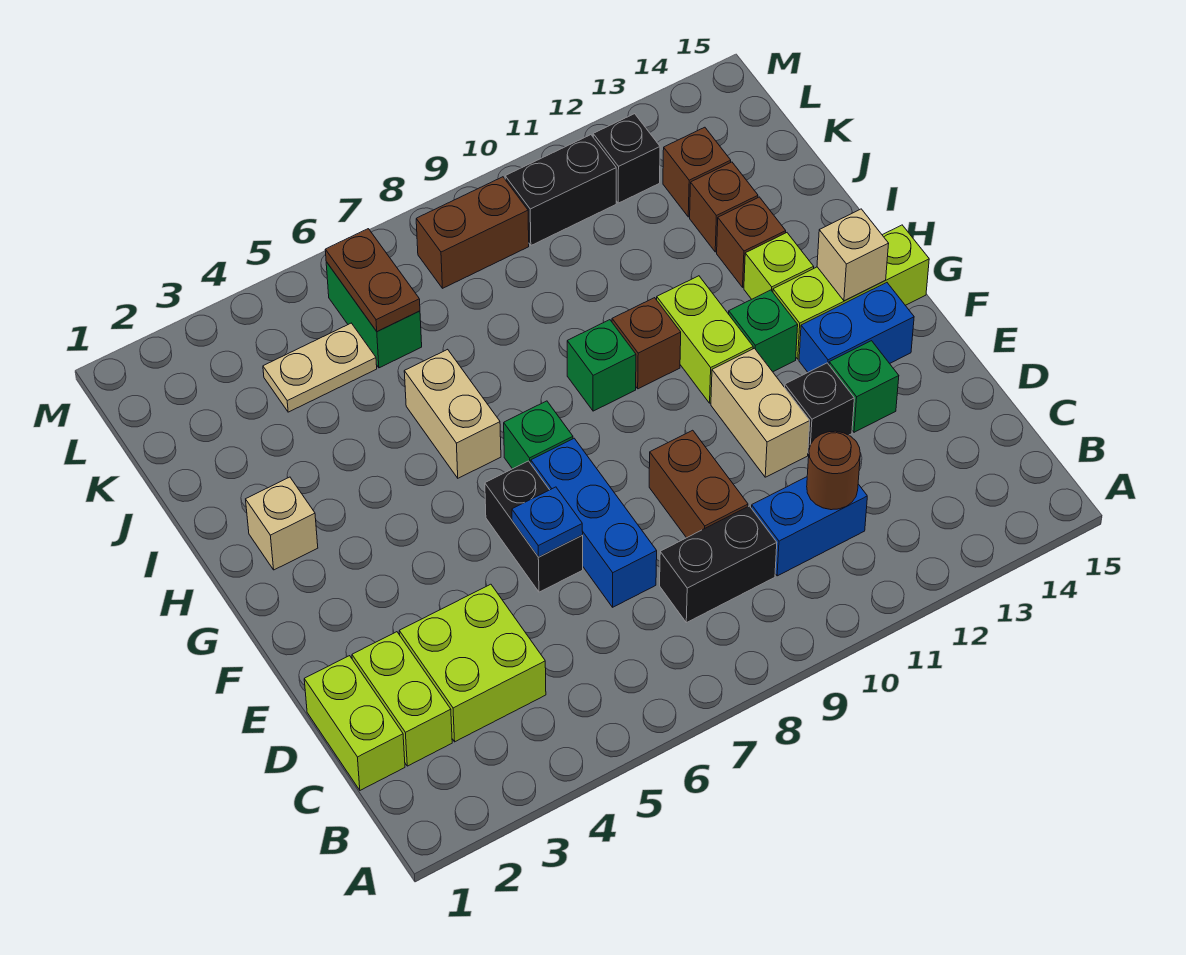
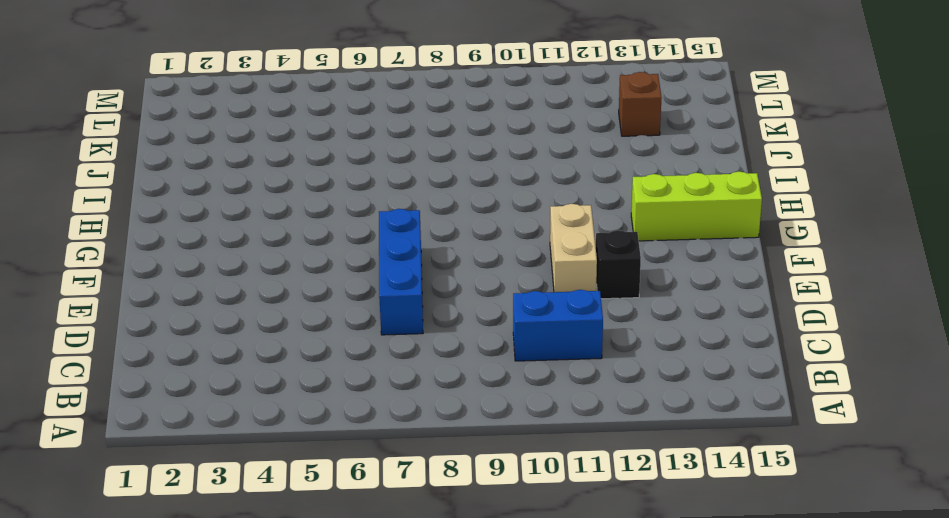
none -> lime 1x2 brick [304,656,405,790]
none -> lime 1x2 brick [352,632,452,766]
none -> lime 2x2 brick [399,584,546,742]
none -> black 1x2 brick [660,506,777,623]

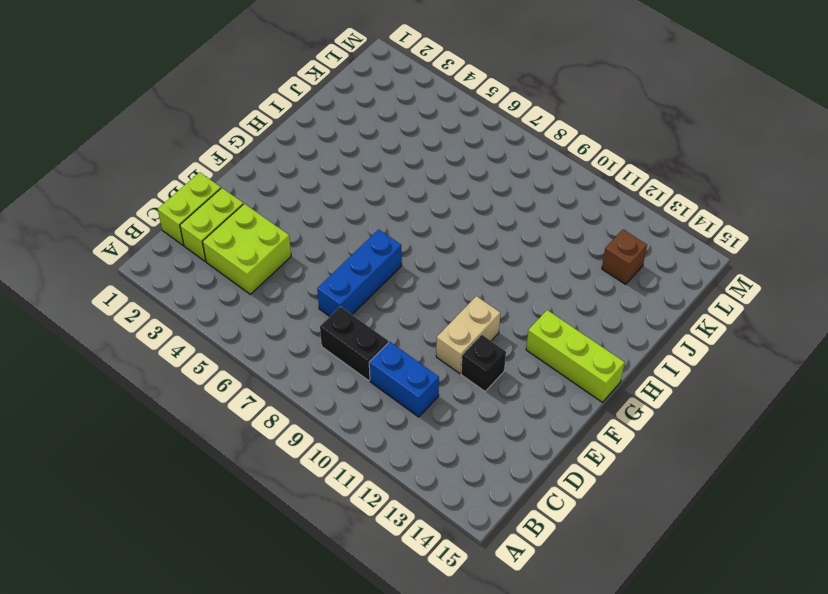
none -> brown 1x2 brick [649,430,748,538]
none -> black 1x2 brick [485,461,583,592]
none -> green 1x1 brick [829,341,899,432]
none -> blue 1x2 brick [799,283,914,372]

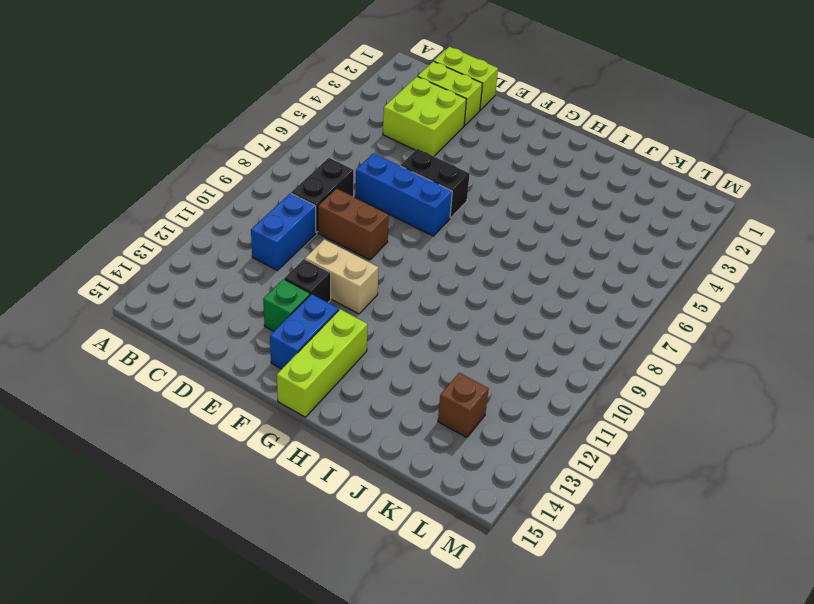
none -> green 1x1 brick [504,401,573,469]
none -> lime 1x2 brick [657,276,753,403]
none -> green 1x1 brick [729,290,798,372]
none -> tan 1x1 brick [246,477,318,570]

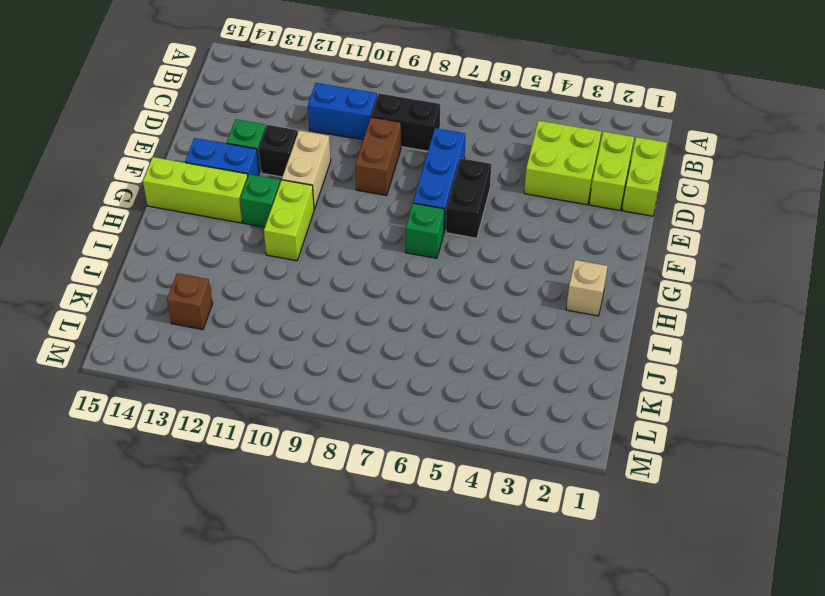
none -> tan 1x2 brick [404,349,501,478]
none -> green 1x1 brick [567,320,636,411]
none -> brown 1x1 brick [612,298,681,389]
none -> lime 1x1 brick [744,233,814,299]

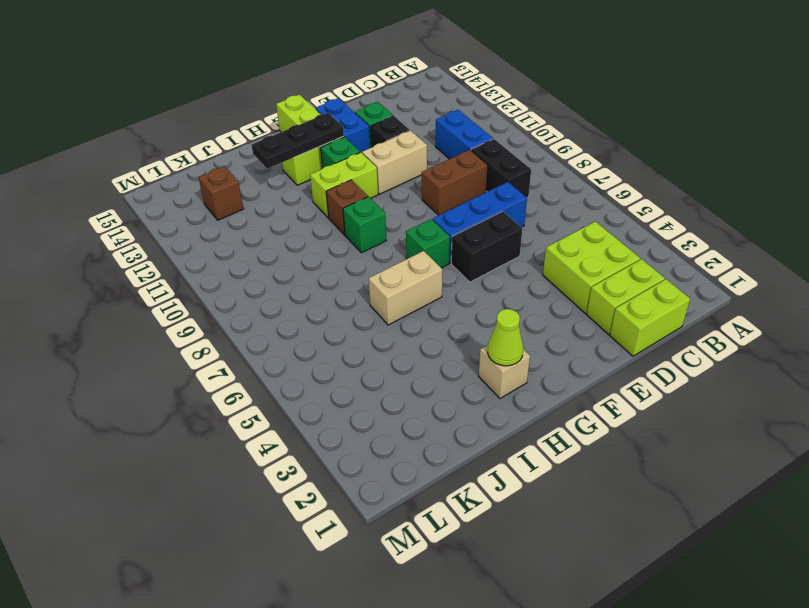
black 1x3 plate [252,113,344,169] -> none
lime 1x1 cone [488,309,523,366] -> none
none -> brown 1x1 brick [717,197,786,287]
none -> brown 1x1 brick [690,162,758,252]
none -> tan 1x2 plate [263,323,377,412]
none -> green 1x2 brick [326,262,422,368]

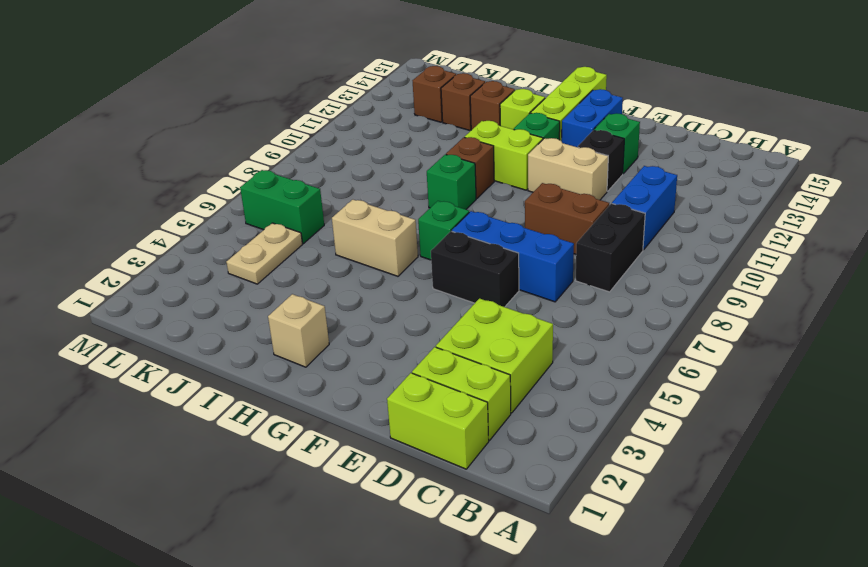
none -> brown 1x2 brick [416,177,529,288]
none -> black 1x2 brick [505,135,616,245]
none -> black 1x1 brick [593,114,660,203]
none -> brown 1x1 round brick [807,431,860,510]

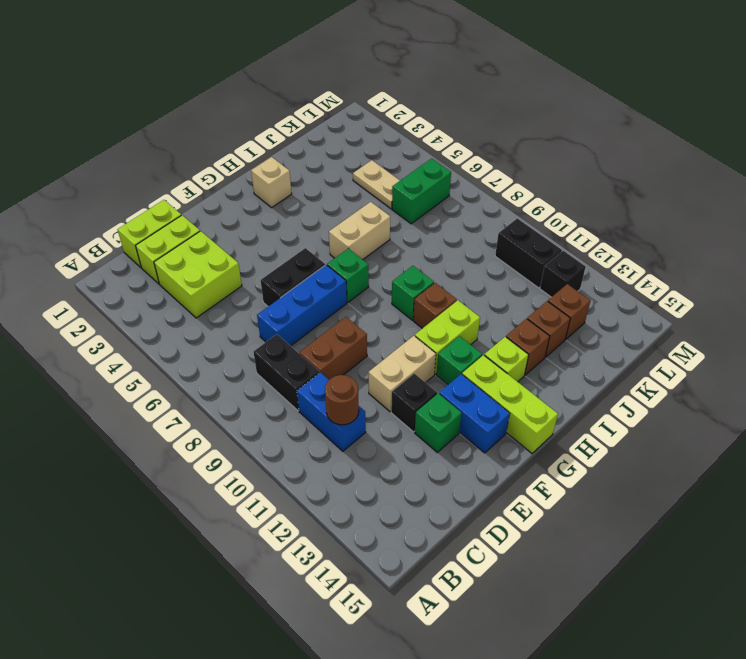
none -> brown 1x2 brick [416,177,529,288]
none -> blue 1x1 plate [512,487,583,557]
none -> tan 1x1 brick [817,209,889,301]
none -> brown 1x2 plate [325,229,420,332]

